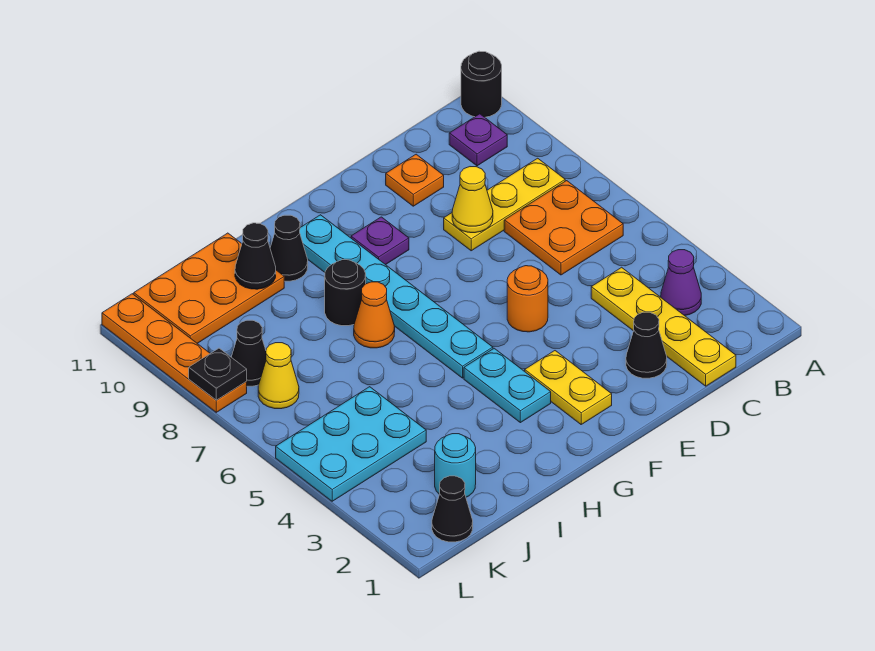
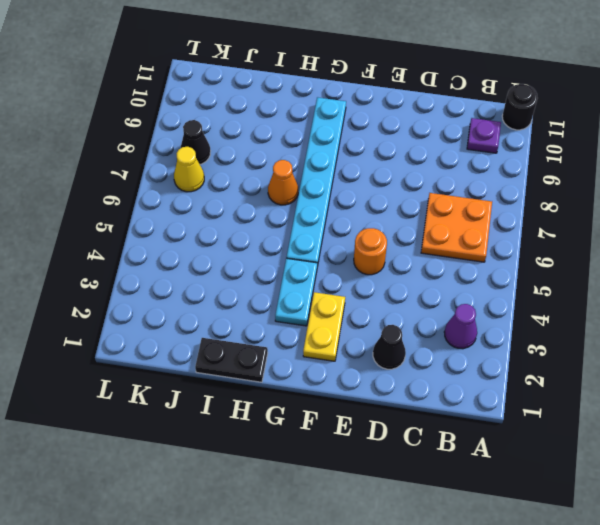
black 1x2 plate [195,338,268,382] -> none
none -> yellow 1x3 plate [444,158,565,251]
none -> yellow 1x4 plate [591,267,736,386]
none -> orange 1x1 plate [386,154,444,206]

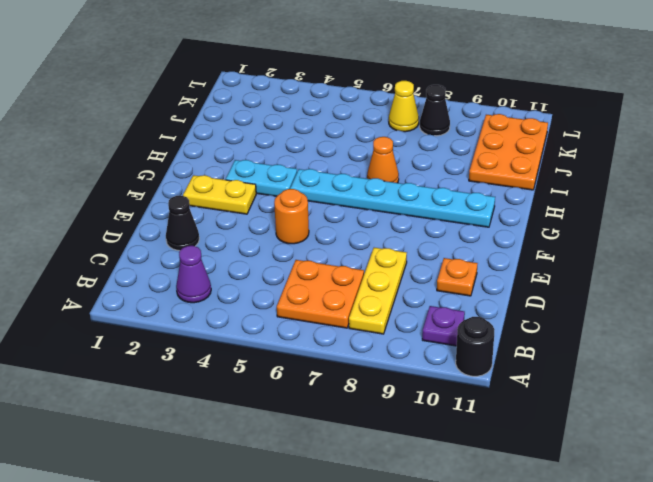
none -> yellow 1x4 plate [591,267,736,386]
none -> purple 1x1 plate [351,217,409,265]
none -> black 1x1 round brick [325,260,366,326]

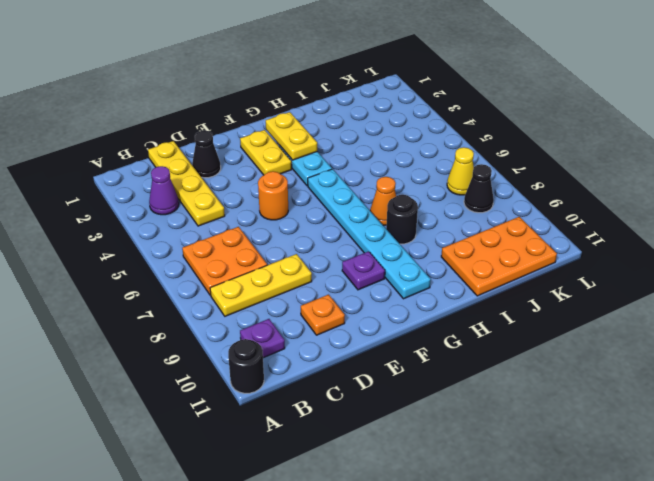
yellow 1x2 plate [266,112,317,160] -> none
none -> black 1x1 cone [270,215,308,281]
none -> cyan 1x1 round brick [435,434,476,497]
none -> cyan 2x3 plate [276,387,426,501]

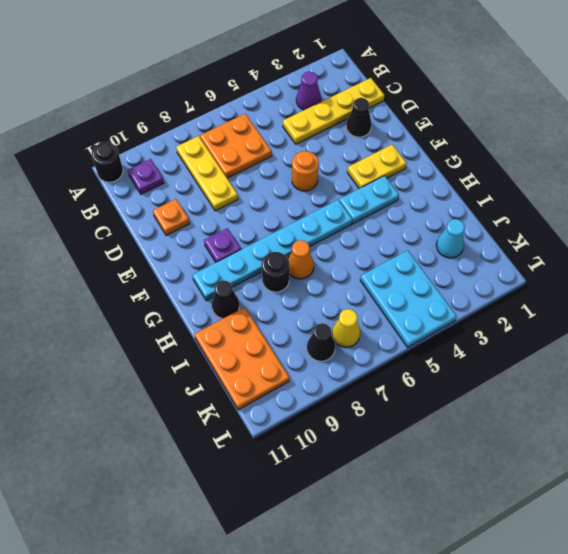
cyan 1x1 cone [436,219,465,258] -> cyan 1x1 round brick [435,434,476,497]
none -> black 1x1 cone [432,476,473,542]
none -> orange 1x4 plate [102,294,247,412]
none -> yellow 1x1 cone [452,167,493,233]

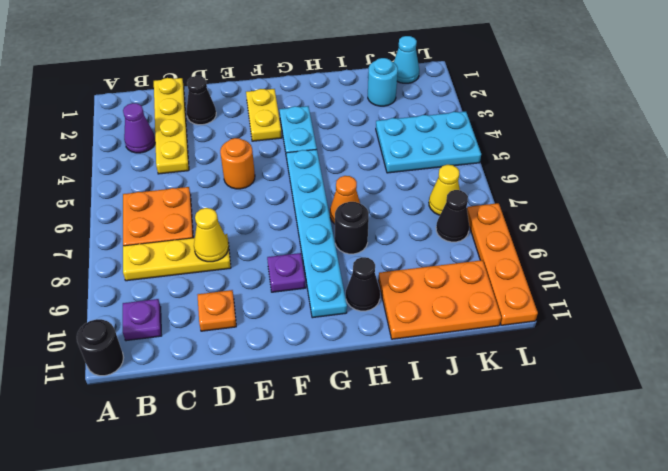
cyan 1x1 cone [394,36,419,83] -> black 1x1 cone [432,476,473,542]
none -> black 1x1 cone [235,223,276,289]
none -> black 1x1 plate [189,348,247,400]

